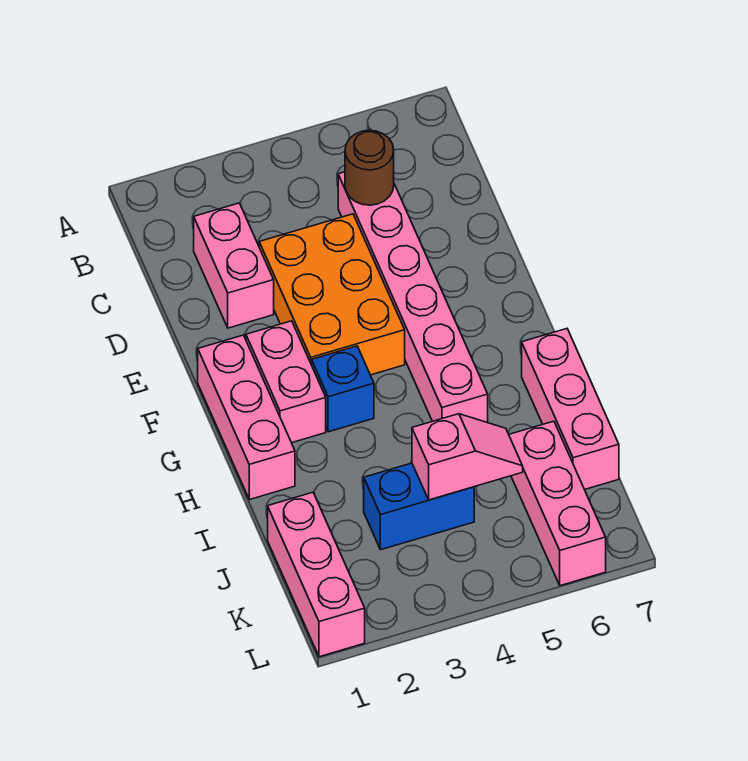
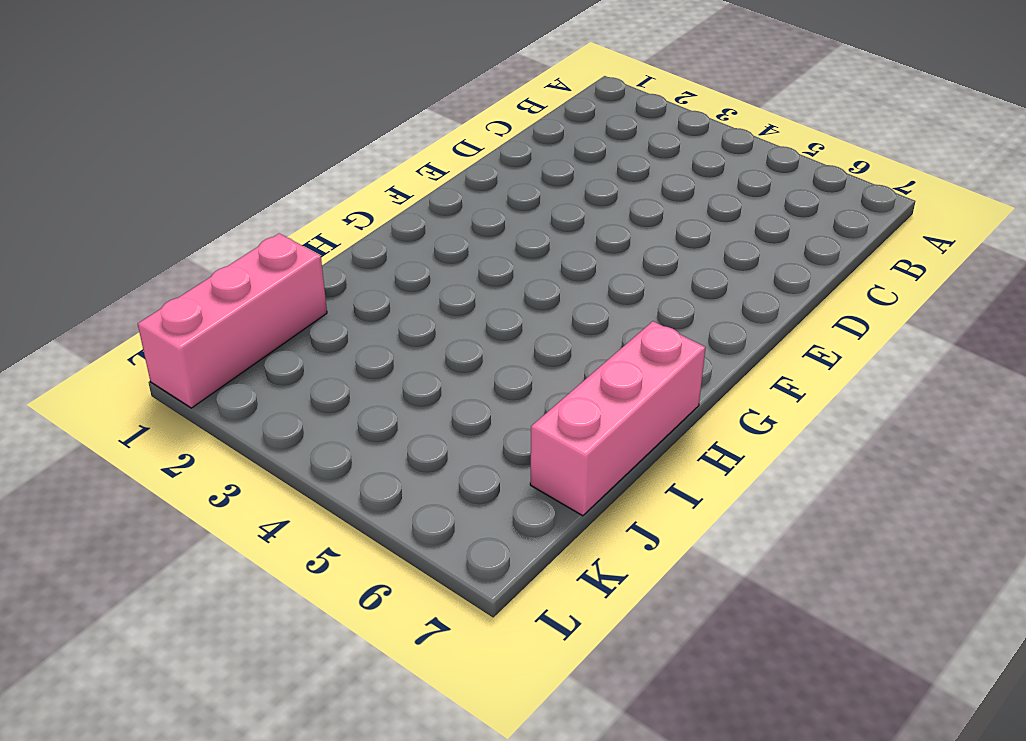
none -> pink 1x2 brick [194,203,274,328]
none -> pink 1x6 brick [338,172,488,423]
none -> orange 2x3 brick [259,214,405,375]

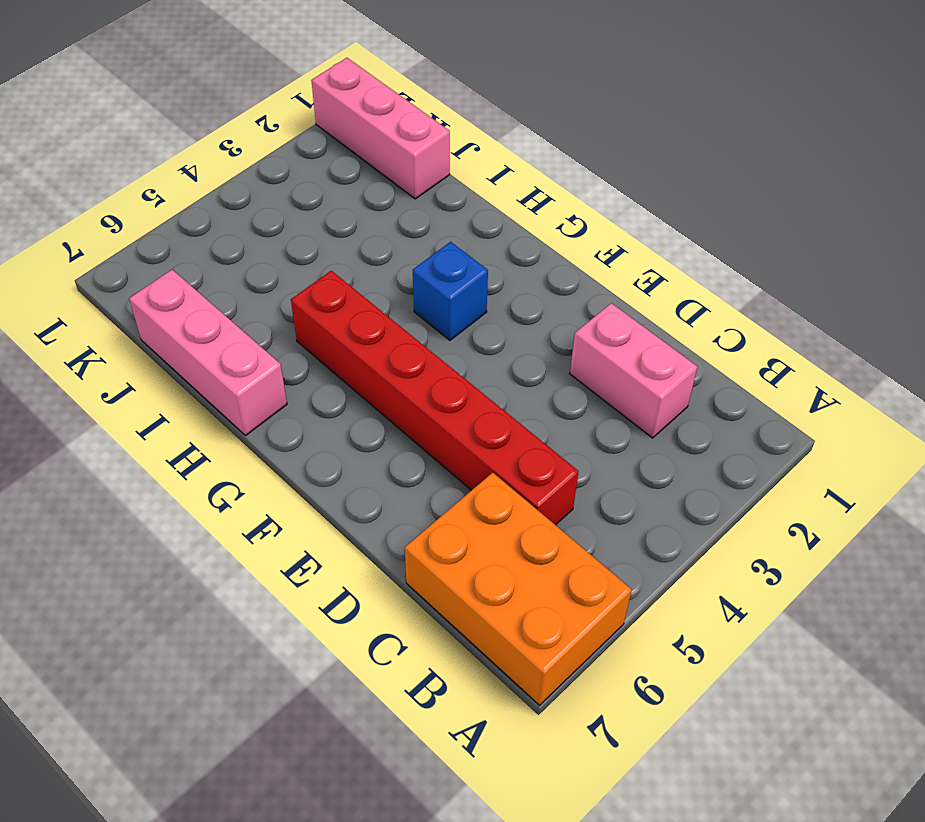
orange 2x3 brick [405,473,632,705] -> orange 2x3 brick moved to [259,214,405,375]
red 1x6 brick [291,271,579,525] -> pink 1x6 brick [338,172,488,423]
none -> pink 1x3 brick [198,335,295,500]
none -> pink 1x2 brick [246,321,326,443]
none -> blue 1x2 brick [364,463,474,550]

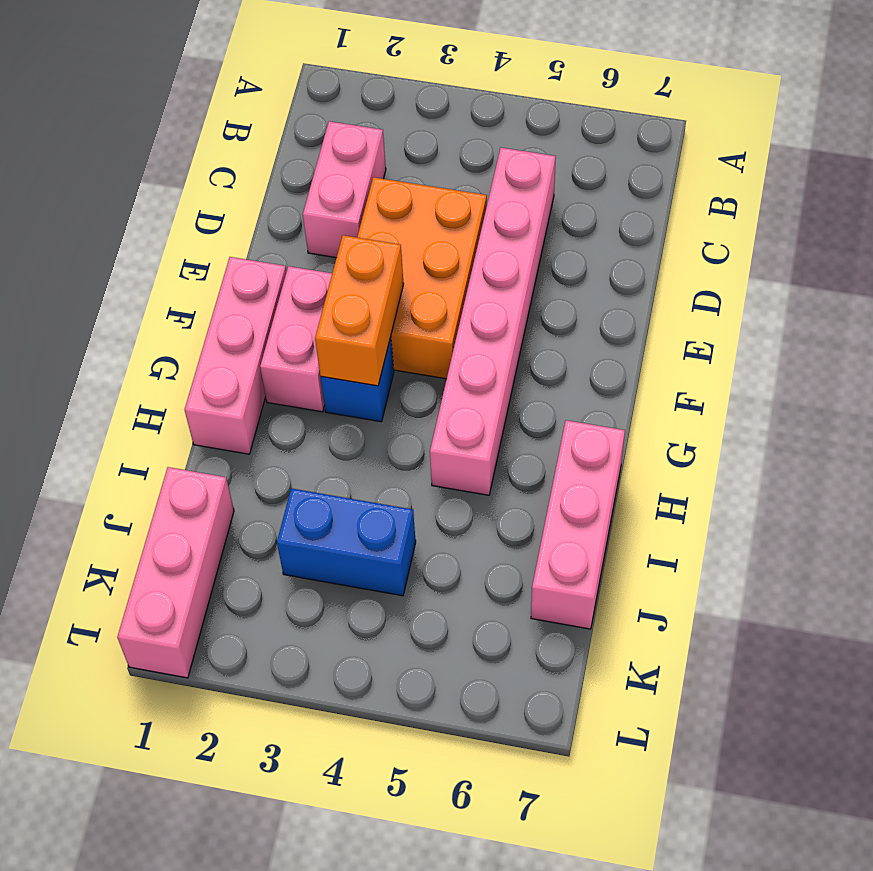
orange 1x2 brick [315,235,404,386] -> none
none -> pink 1x3 brick [509,421,606,586]
none -> brown 1x1 round brick [345,130,394,205]
none -> pink 1x2 slope [412,414,523,500]

